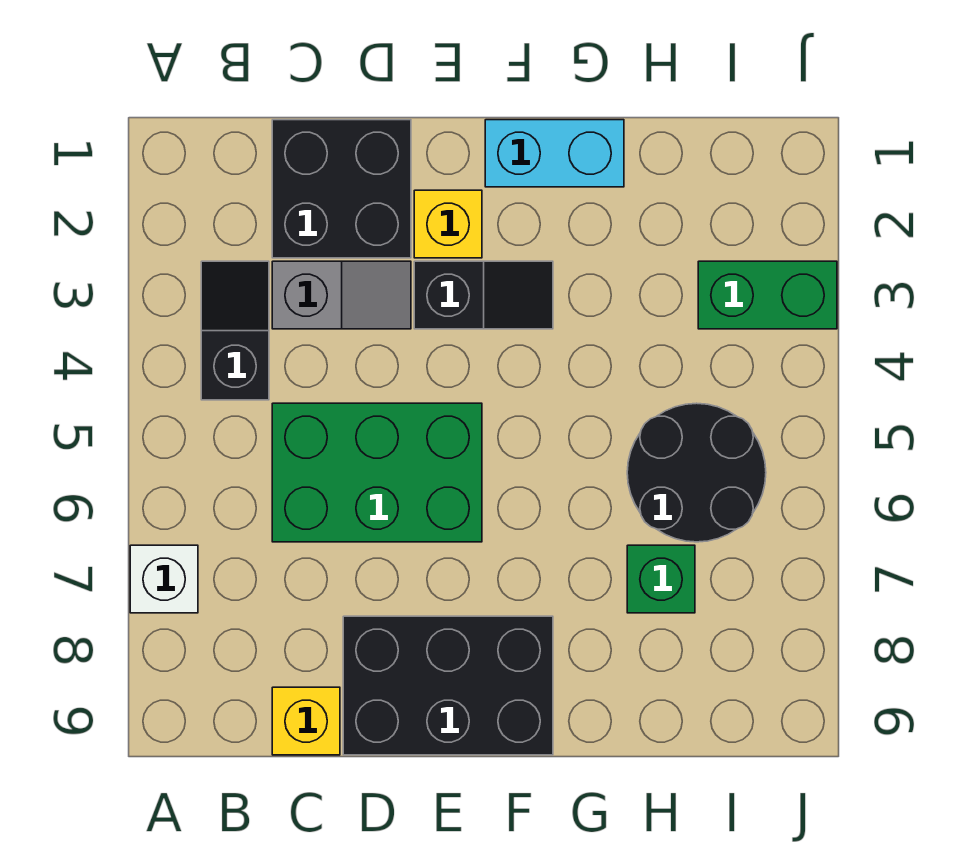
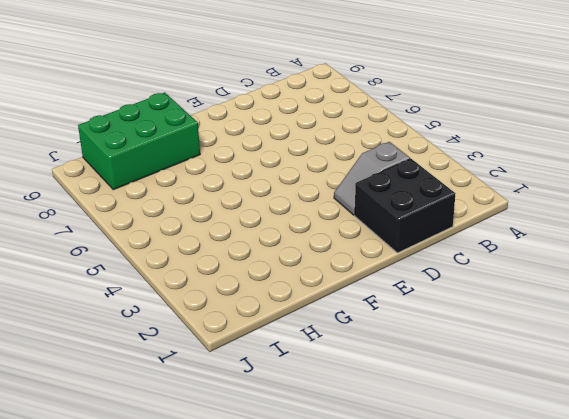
green 2x3 brick [78,92,200,190] -> green 2x3 brick moved to [272,403,482,542]
none -> white 1x1 brick [130,545,198,613]
none -> black 1x2 slope [201,261,269,400]
none -> yellow 1x1 brick [272,687,340,755]

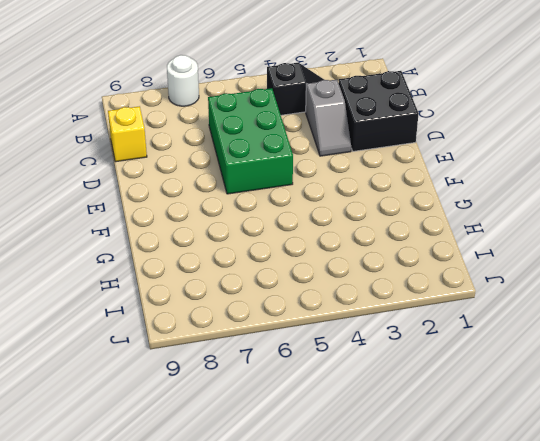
white 1x1 round brick [167,55,199,106] -> white 1x1 brick [130,545,198,613]
none -> black 2x3 brick [343,616,553,755]
none -> yellow 1x1 brick [414,190,482,258]
none -> black 1x2 slope [414,261,553,329]

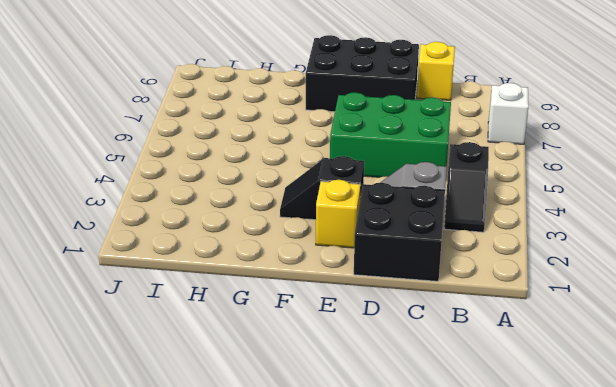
none -> cyan 1x2 brick [485,120,624,187]
none -> black 2x2 round brick [627,403,766,542]
none -> green 1x1 brick [627,545,695,613]

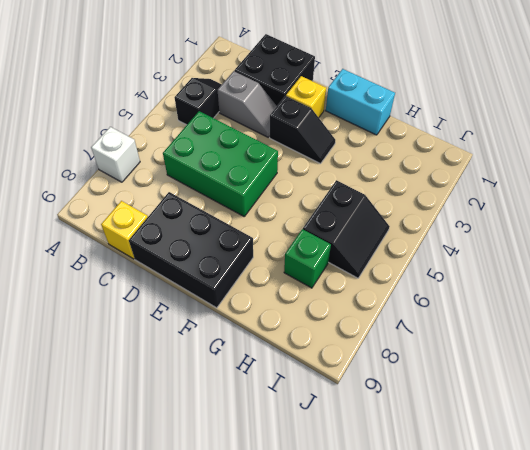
black 2x2 slope [303,180,390,278] -> black 2x2 round brick [627,403,766,542]
none -> green 1x2 brick [698,261,837,329]

